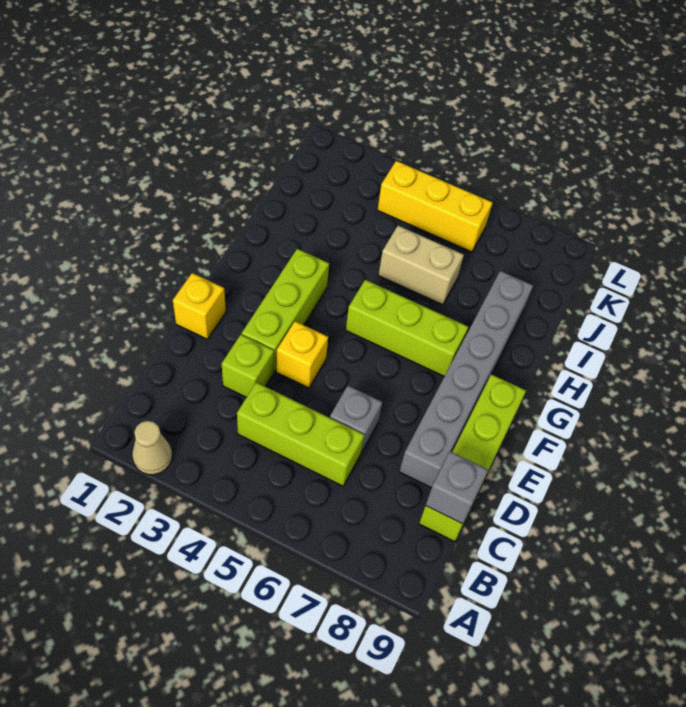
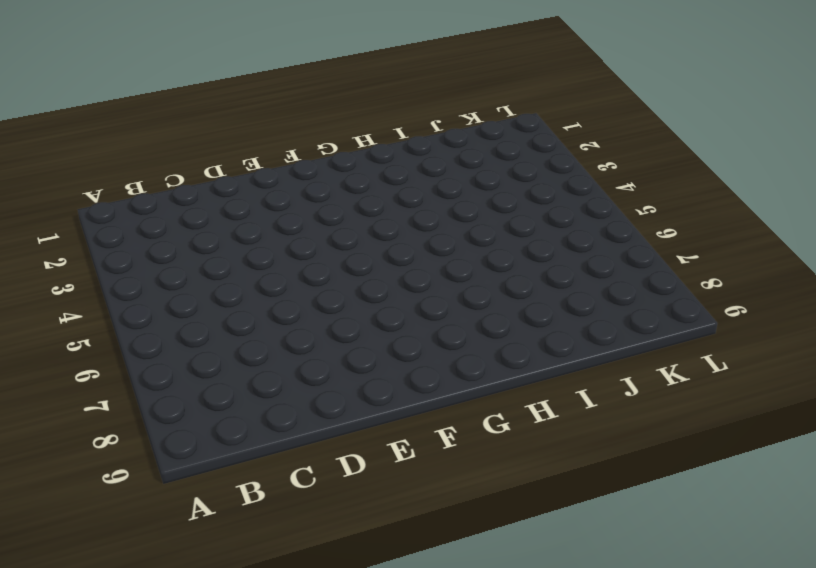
none -> tan 1x1 cone [132,421,172,475]
none -> lime 1x3 brick [237,382,364,486]
none -> lime 1x4 brick [419,374,526,542]

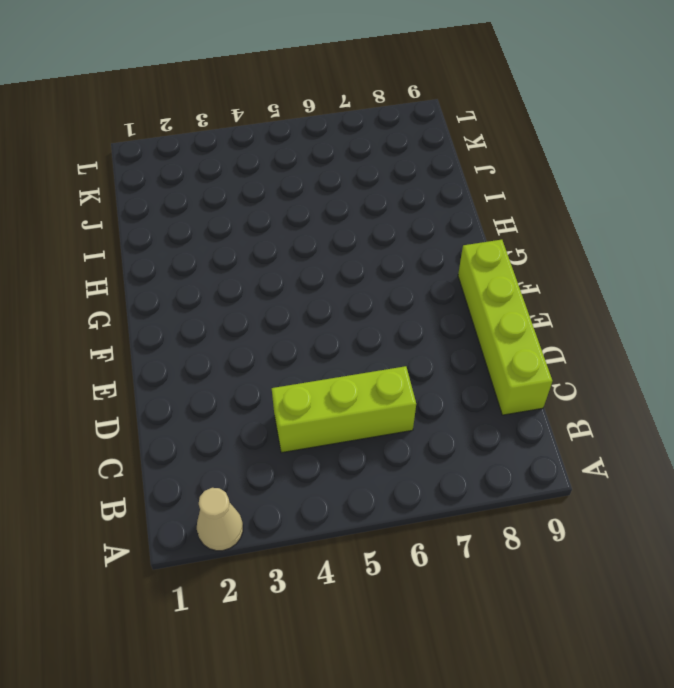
none -> lime 1x1 brick [222,335,274,397]
none -> grey 1x1 brick [330,386,382,453]
none -> grey 1x6 brick [399,271,533,488]

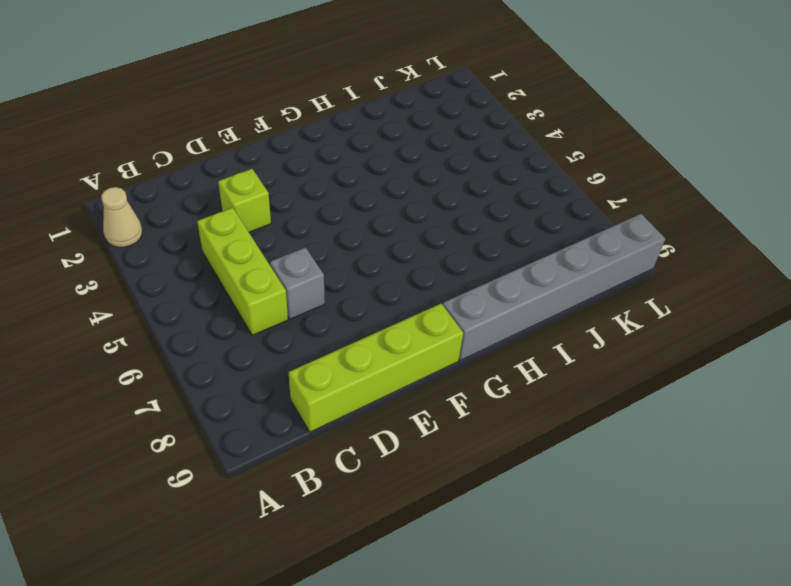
grey 1x6 brick [443,214,665,361] -> grey 1x6 brick moved to [399,271,533,488]
none -> yellow 1x1 brick [173,273,226,339]
none -> lime 1x3 brick [242,249,329,371]
none -> yellow 1x1 brick [276,321,328,388]

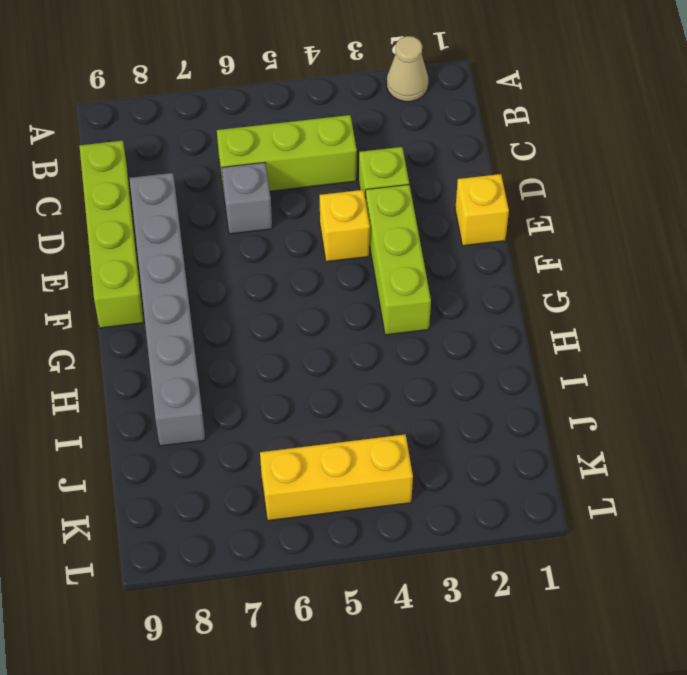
none -> lime 1x3 brick [346,280,468,376]
none -> tan 1x2 brick [378,226,464,305]
none -> grey 1x1 brick [426,451,488,524]

